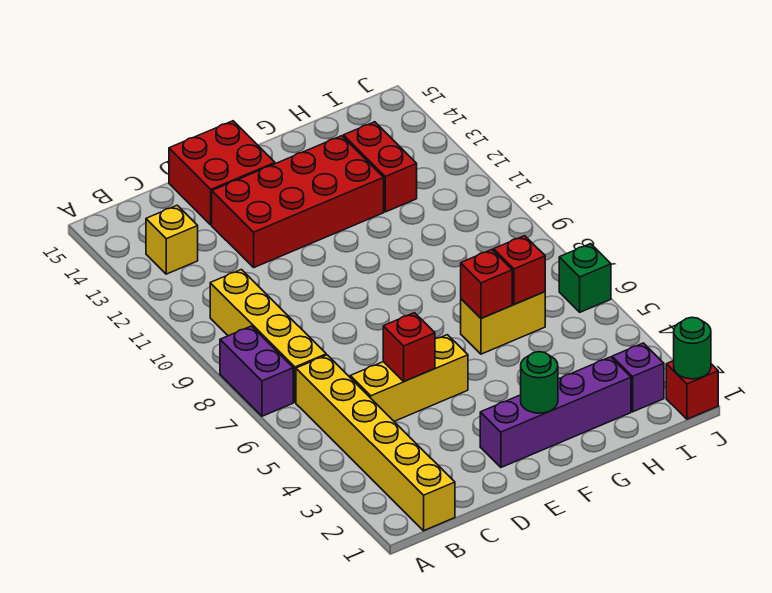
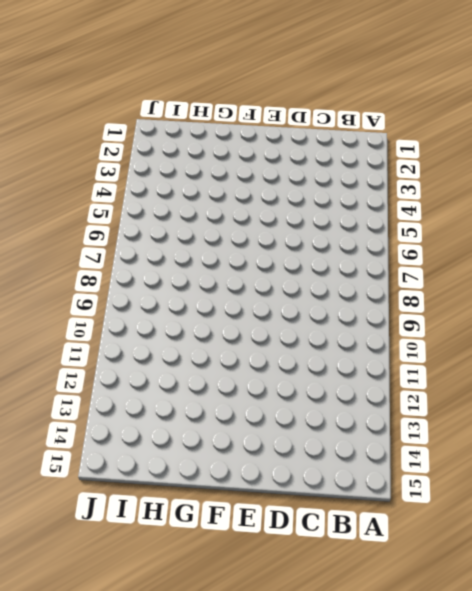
none -> purple 1x2 brick [220,326,293,416]
none -> yellow 1x6 brick [296,355,455,531]
none -> yellow 1x4 brick [210,270,326,402]

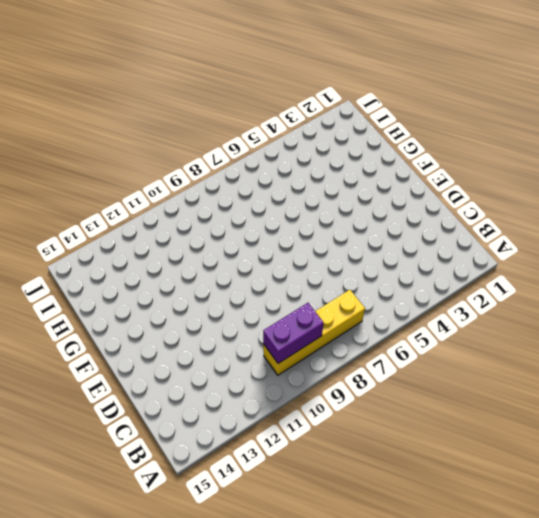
purple 1x2 brick [263,303,324,363] -> purple 1x2 brick moved to [220,326,293,416]
none -> yellow 1x6 brick [296,355,455,531]
none -> yellow 1x1 brick [146,205,198,274]
none -> yellow 1x3 brick [350,335,468,421]

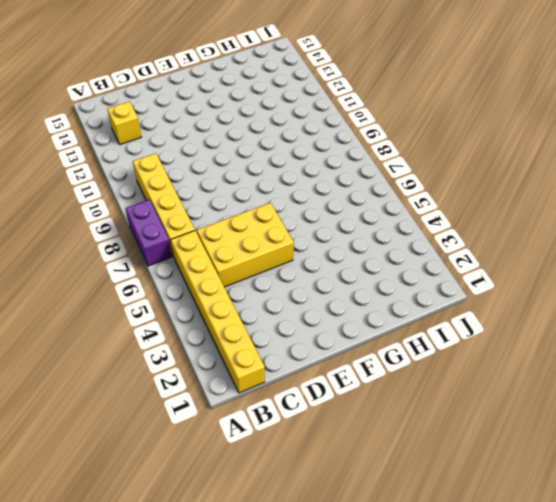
yellow 2x3 brick [197,203,294,287] -> yellow 1x3 brick [350,335,468,421]
none -> red 2x4 brick [212,136,384,267]
none -> red 2x2 brick [169,121,275,225]
none -> purple 1x4 brick [480,357,631,467]

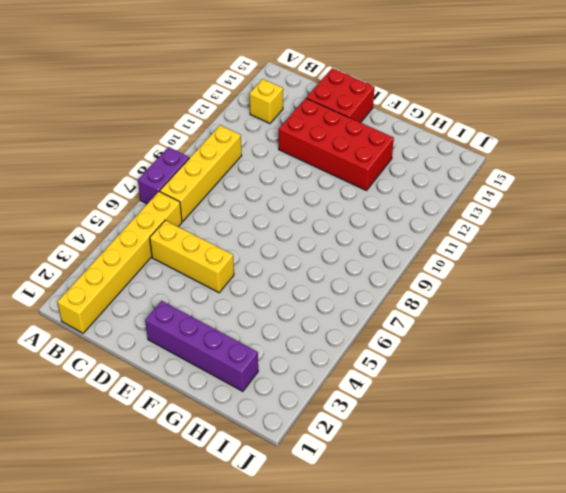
none -> yellow 1x2 brick [461,292,545,354]
none -> red 1x2 brick [343,122,417,212]
none -> purple 1x1 brick [612,343,664,412]

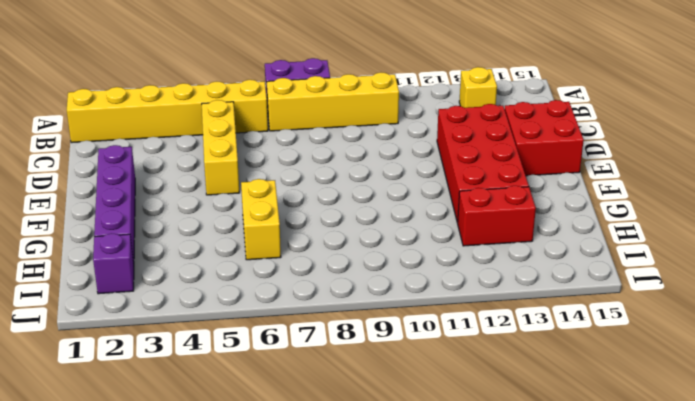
none -> red 1x1 brick [666,361,718,419]
none -> green 1x1 brick [559,244,611,312]
none -> red 1x1 brick [383,313,435,381]

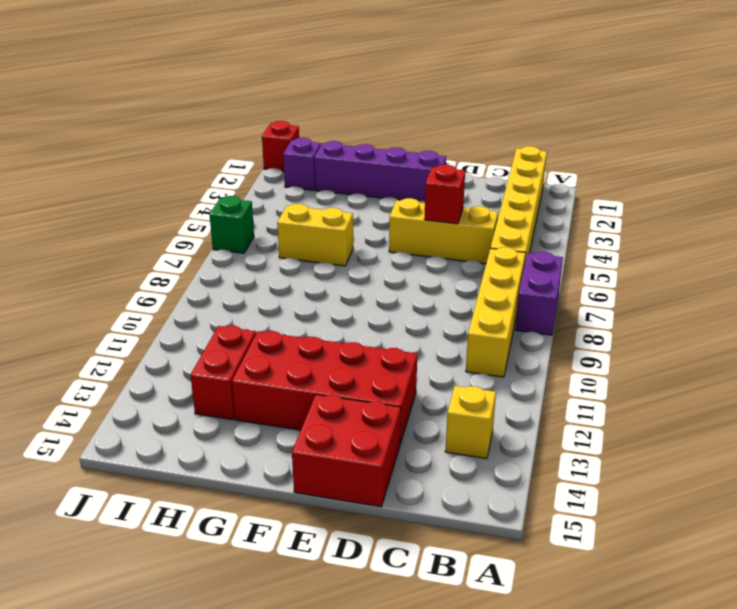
none -> green 1x1 round brick [521,352,558,413]
none -> red 1x1 brick [461,250,512,318]
none -> red 1x1 brick [493,236,545,304]

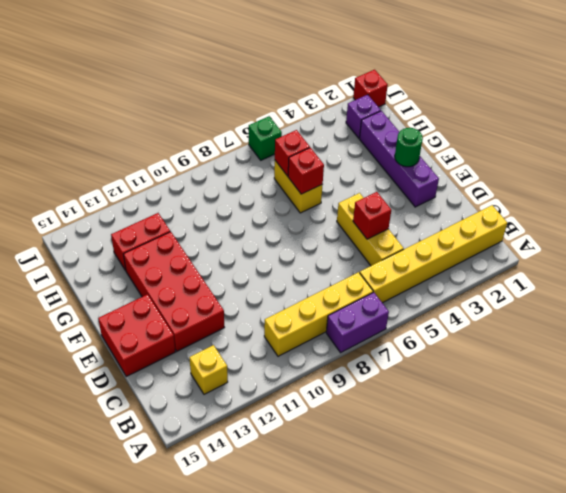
none -> green 1x1 round brick [674,317,711,379]

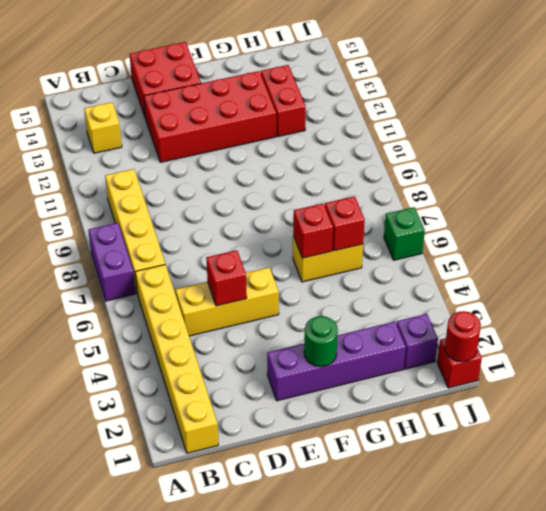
red 1x1 round brick [445,311,481,362] -> green 1x1 round brick [674,317,711,379]

